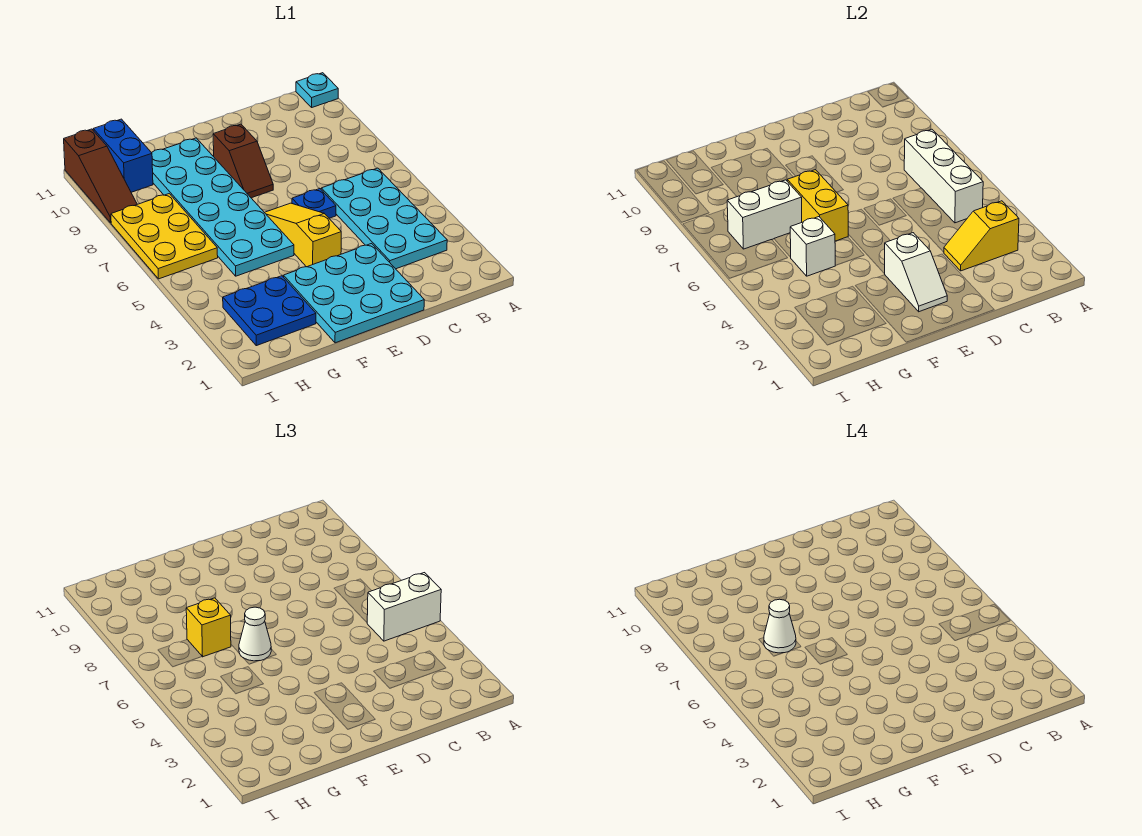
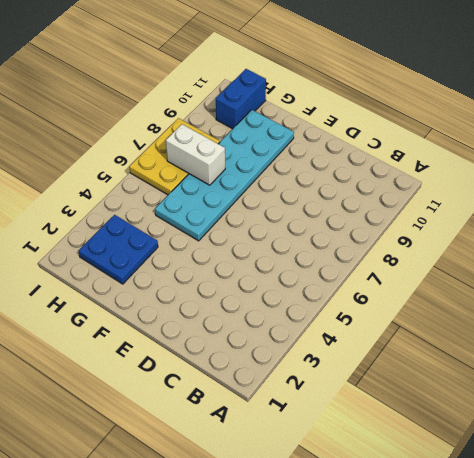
none -> cyan 1x1 plate [296,73,338,107]
none -> cyan 2x4 plate [321,168,447,269]
none -> cyan 3x3 plate [284,244,424,343]

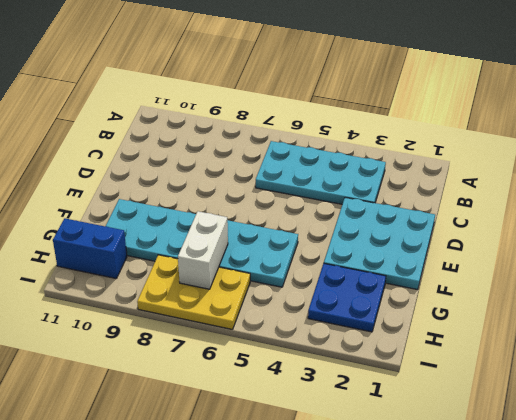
none -> cyan 1x1 plate [296,73,338,107]
none -> blue 1x1 plate [292,188,336,218]
none -> yellow 1x3 slope [264,203,341,267]

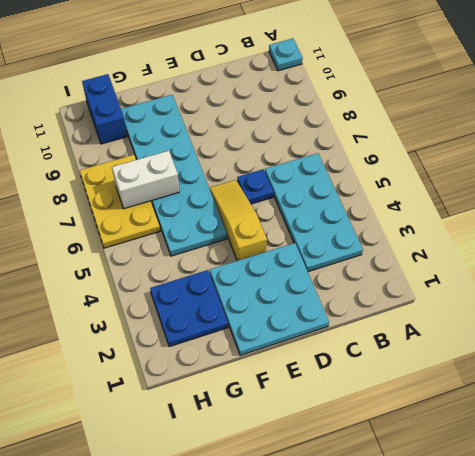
none -> brown 1x2 slope [213,124,273,198]
none -> brown 1x3 slope [64,129,137,223]
none -> yellow 1x2 slope [944,201,1019,271]

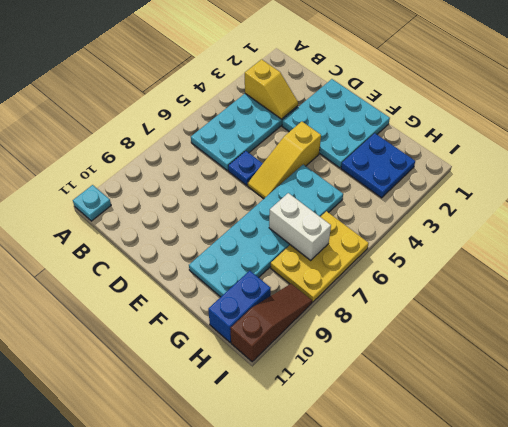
none -> brown 1x2 slope [213,124,273,198]
none -> white 1x3 brick [904,129,983,223]
none -> white 1x2 slope [885,233,947,312]

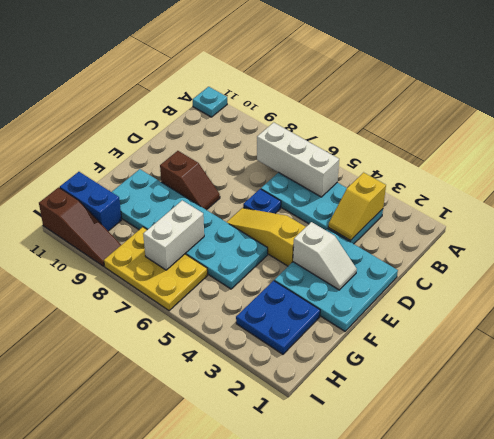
none -> yellow 1x2 brick [787,170,848,241]
none -> white 1x1 brick [790,217,836,276]
none -> white 1x2 brick [367,573,441,641]

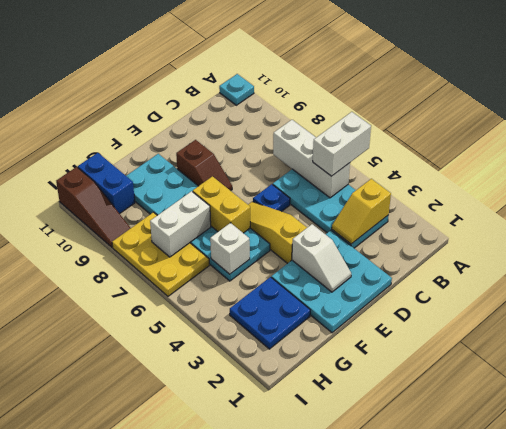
none -> white 1x1 cone [239,607,271,661]
none -> yellow 1x1 brick [186,598,231,657]
none -> white 1x1 cone [764,599,796,653]

